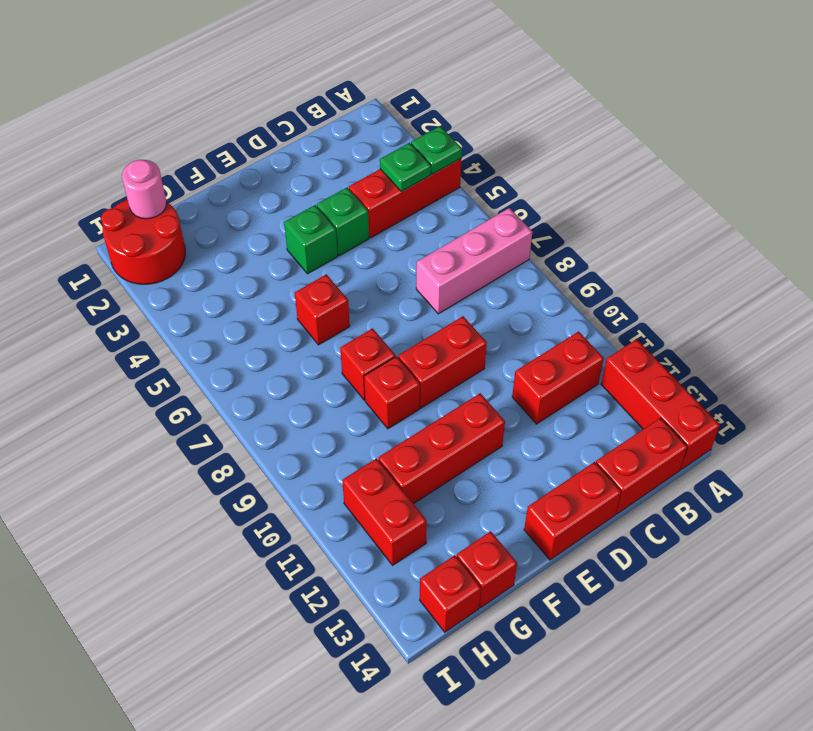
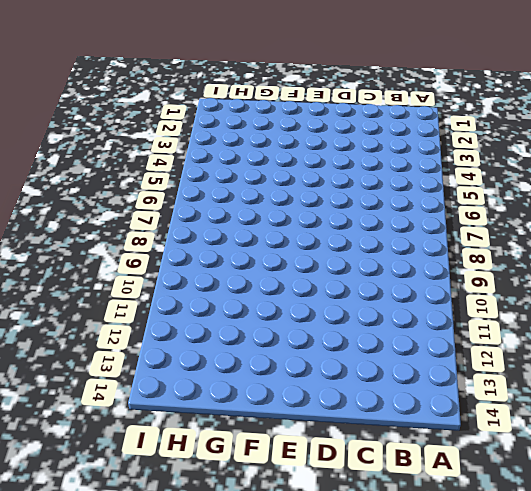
none -> red 1x3 brick [349,159,461,238]
none -> pink 1x3 brick [416,208,532,314]
none -> red 1x3 brick [601,339,720,470]

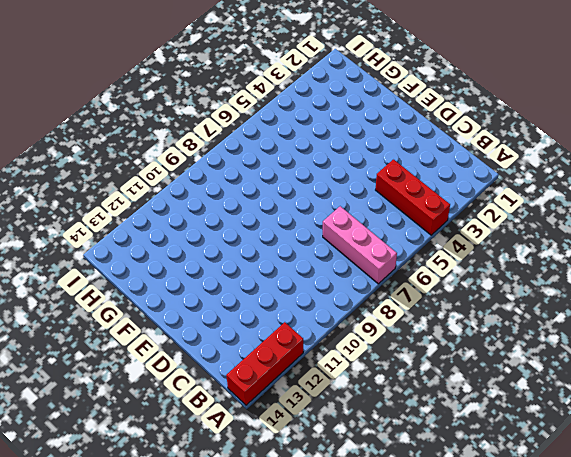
none -> red 1x2 brick [512,332,604,424]
none -> red 1x2 brick [596,418,688,514]
none -> green 1x1 brick [317,188,369,256]

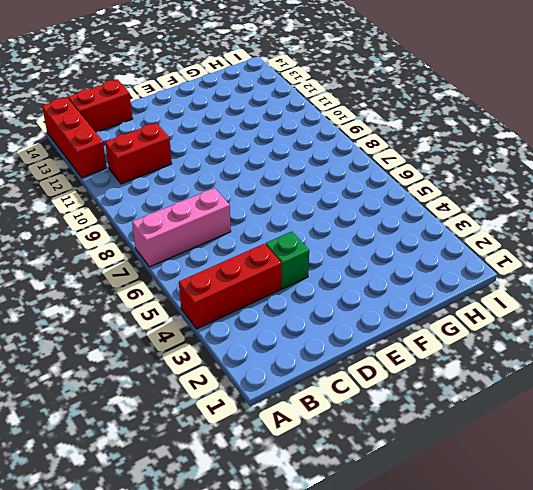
none -> red 1x2 brick [398,316,487,408]
none -> red 1x2 brick [524,462,621,560]
none -> green 1x1 brick [284,205,338,274]

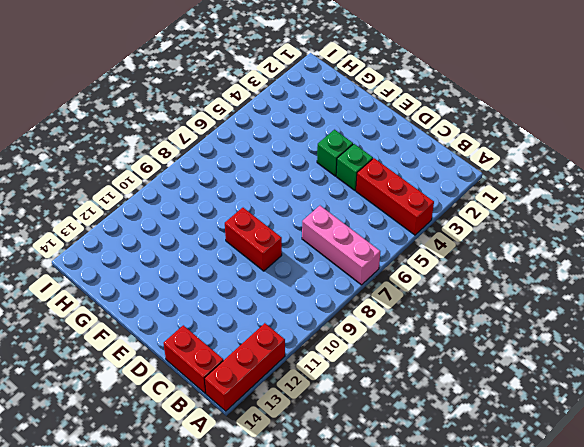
none -> red 1x2 brick [512,332,604,424]
none -> red 1x2 brick [524,462,621,560]
none -> red 1x3 brick [378,393,505,504]

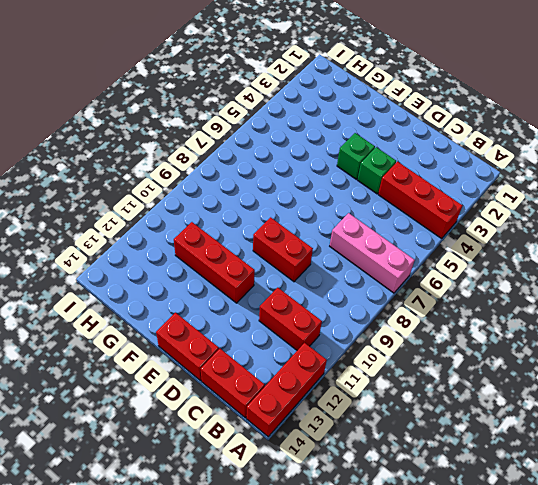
none -> red 1x1 brick [295,274,350,345]
none -> red 1x1 brick [340,328,395,400]
none -> red 1x1 brick [364,356,420,429]

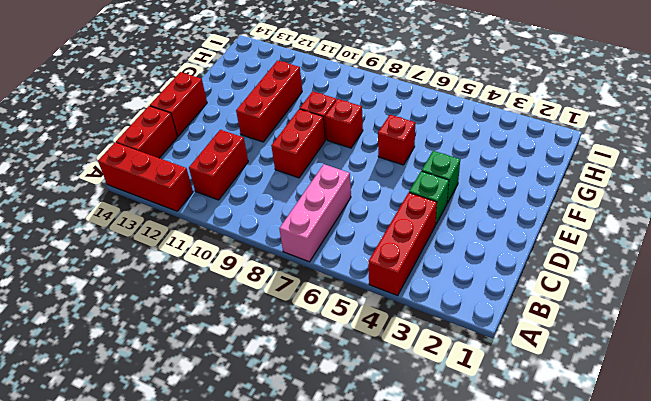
none -> red 1x1 brick [456,531,517,608]
none -> red 2x2 round brick [101,199,185,284]
none -> red 1x2 brick [342,458,427,565]

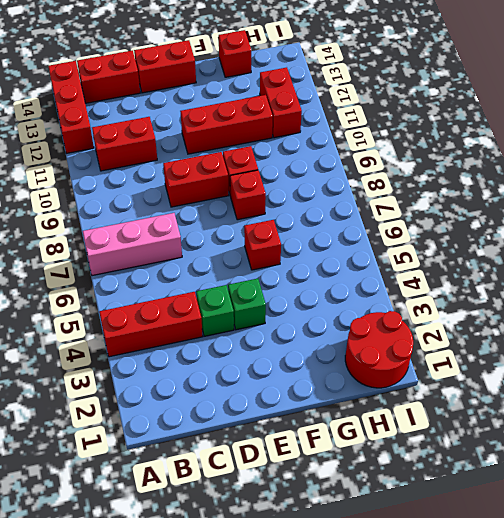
none -> red 1x1 brick [420,555,481,632]
none -> green 1x1 plate [411,126,462,174]
none -> green 1x1 plate [380,143,431,192]

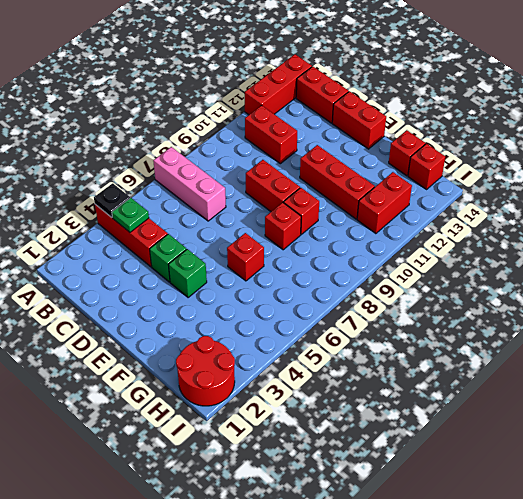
black 1x1 plate [94,183,130,217] -> green 1x1 plate [411,126,462,174]
none -> pink 1x1 round brick [122,160,166,219]

